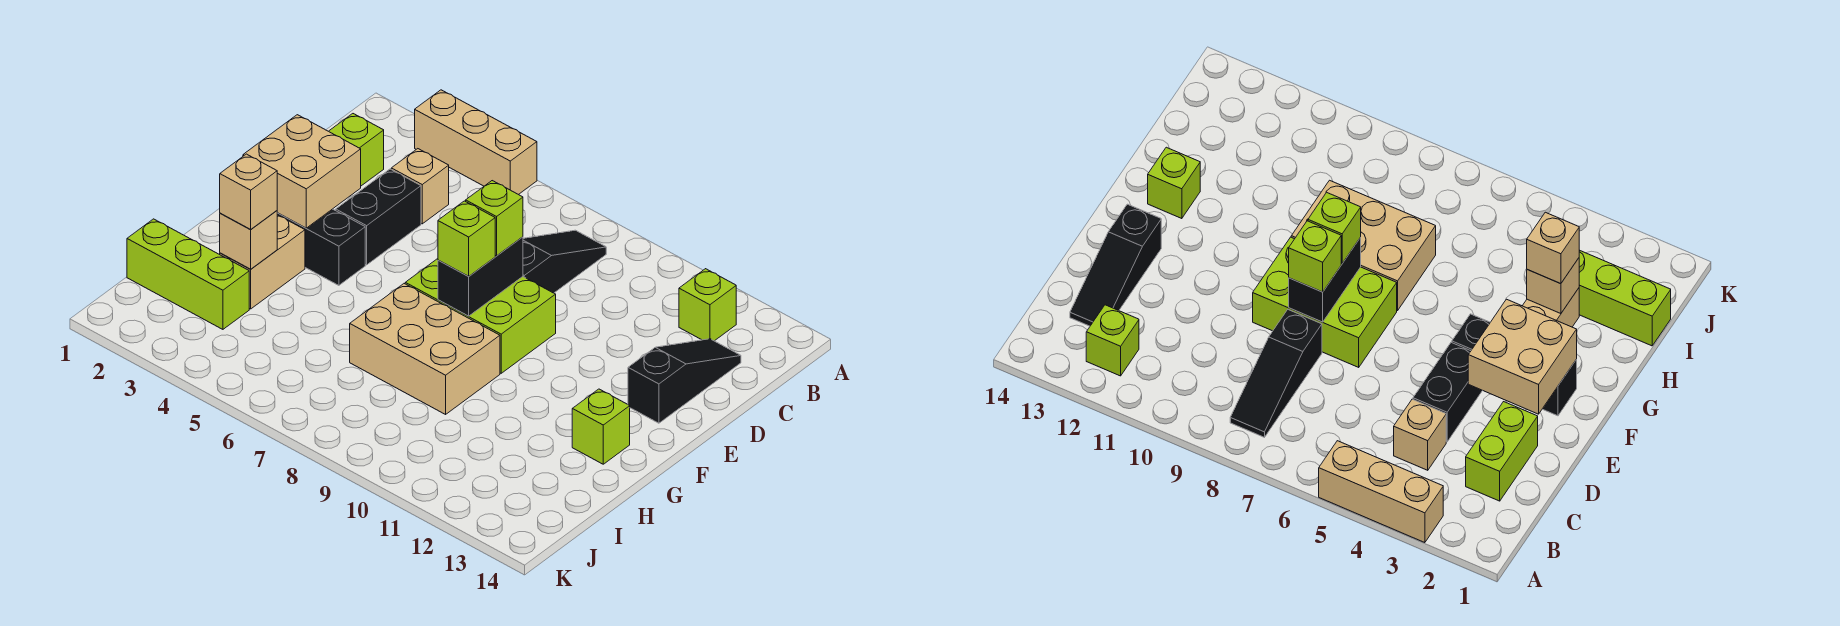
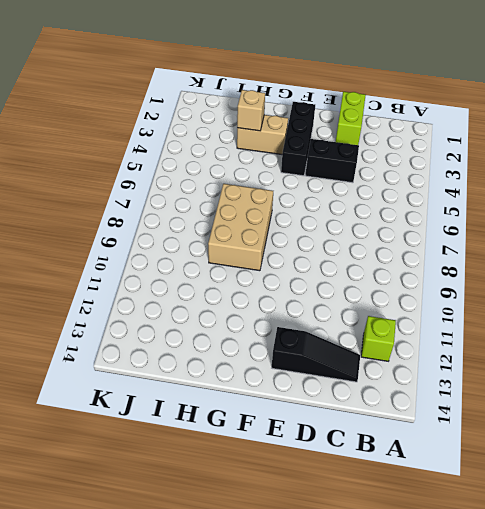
lime 1x2 brick [336,92,366,145] -> lime 1x2 brick turned to [329,114,384,186]
none -> tan 1x3 brick [415,90,537,195]
none -> black 1x3 slope [523,230,606,293]
none -> tan 1x1 brick [391,149,449,224]

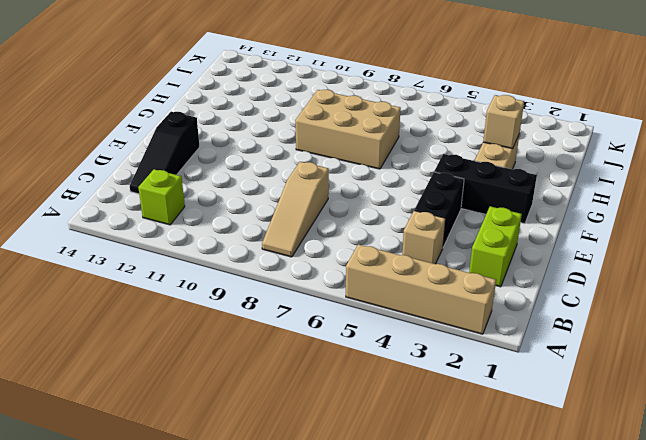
tan 1x4 brick [346,244,496,334] -> tan 1x3 brick [415,90,537,195]
tan 1x3 slope [262,162,329,257] -> black 1x3 slope [523,230,606,293]
none -> lime 2x3 brick [405,259,556,373]
none -> lime 1x1 brick [572,389,630,464]
none -> lime 1x3 brick [127,219,249,329]

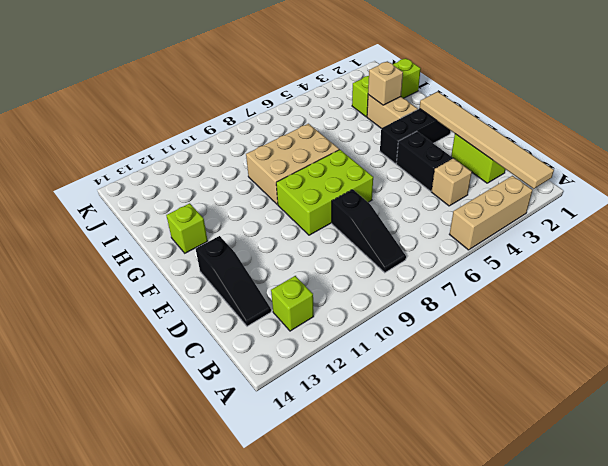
tan 1x6 tile [420,92,554,189] -> tan 2x2 brick [243,115,361,228]
none -> black 1x2 brick [438,237,523,316]
none -> lime 1x1 brick [466,181,523,256]
none -> lime 1x1 brick [438,201,495,276]

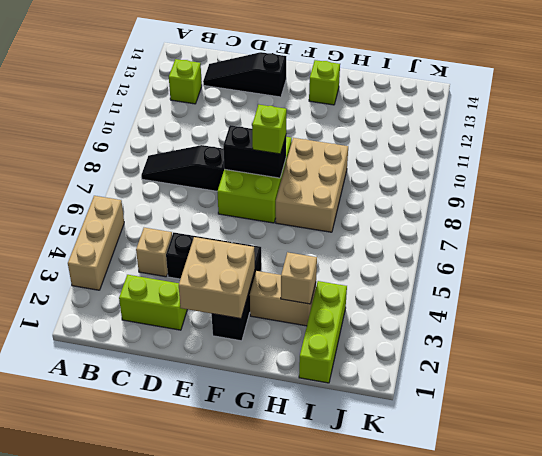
none -> lime 1x1 brick [466,181,523,256]
none -> tan 1x1 brick [220,154,277,230]

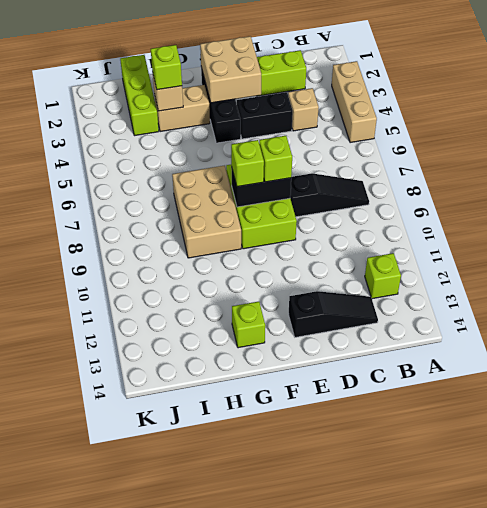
lime 1x1 brick [151,45,182,90] -> tan 1x1 brick [220,154,277,230]

